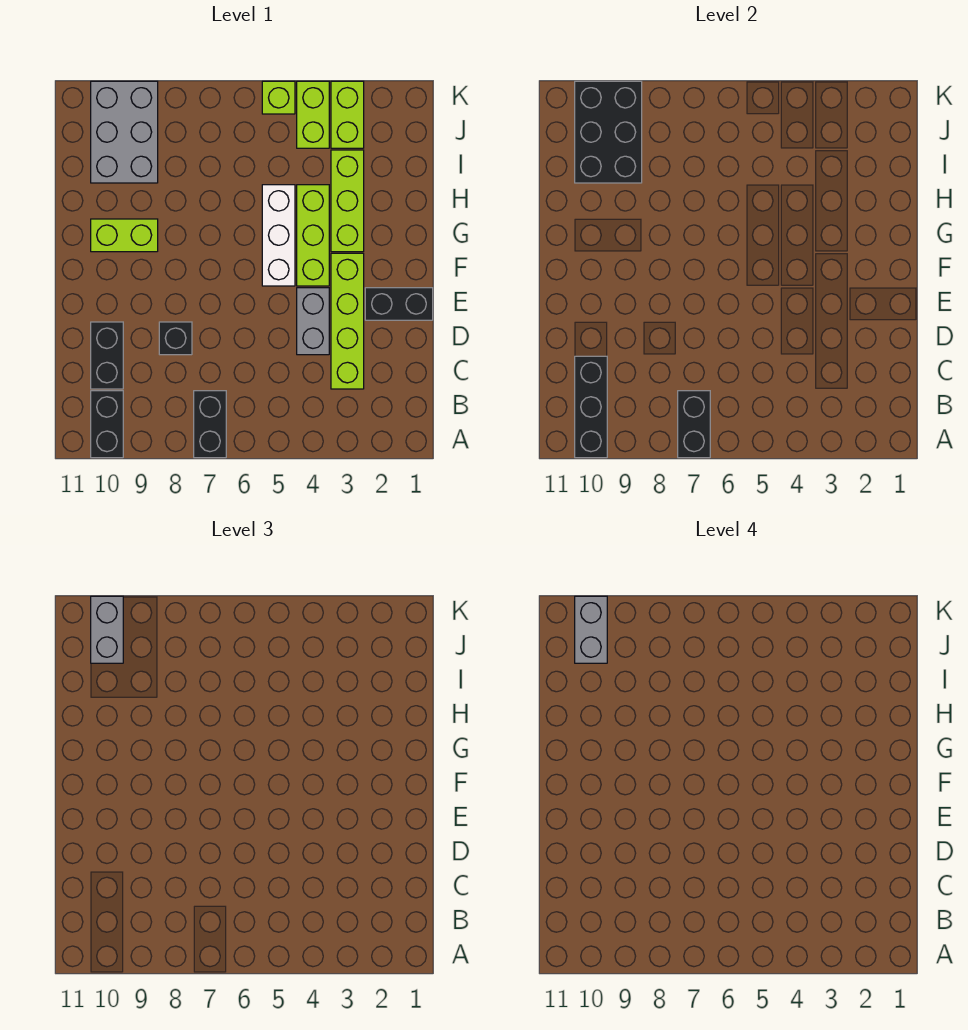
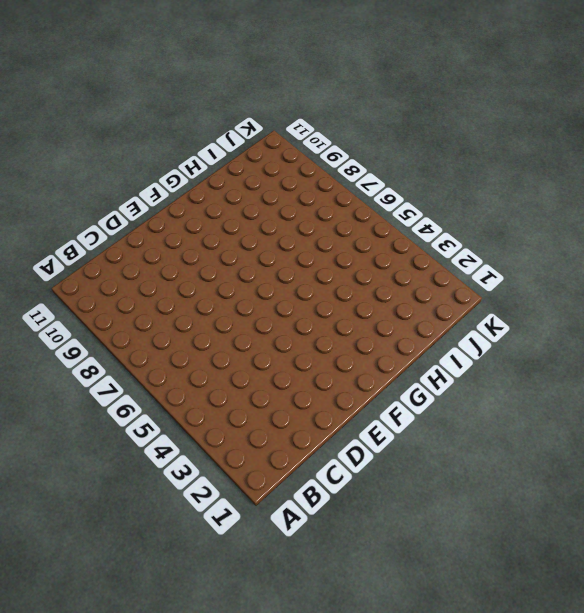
none -> black 1x2 brick [194,391,226,458]
none -> black 1x2 brick [91,391,123,458]
none -> lime 1x4 brick [331,253,364,389]

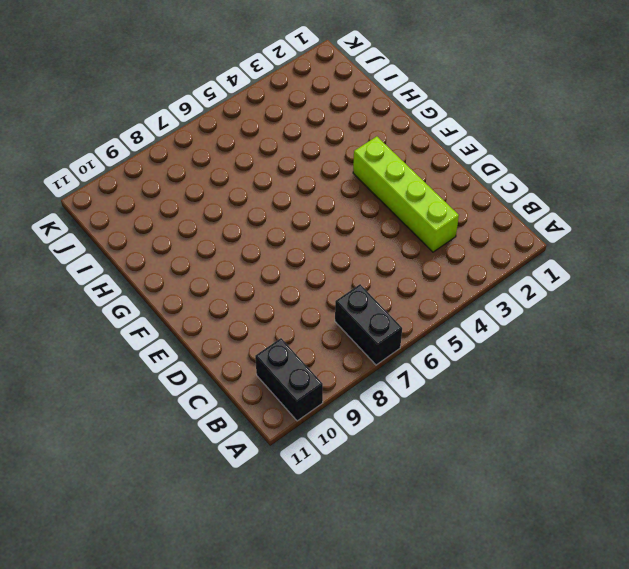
none -> black 1x2 brick [91,322,123,389]
none -> grey 1x2 brick [297,288,329,355]
none -> black 1x1 brick [159,322,192,355]

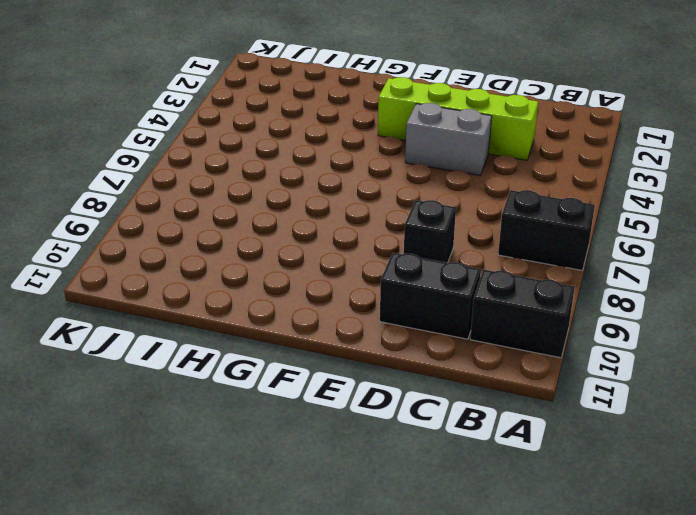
none -> black 1x2 brick [365,288,433,320]
none -> lime 1x3 brick [297,185,329,286]
none -> white 1x3 brick [262,185,295,286]

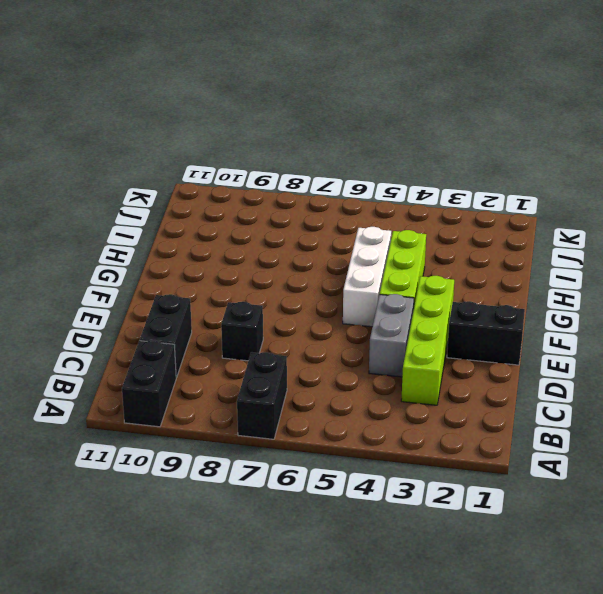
none -> lime 1x3 brick [331,150,364,252]
none -> lime 1x2 brick [91,219,158,252]
none -> grey 2x3 brick [91,81,158,183]

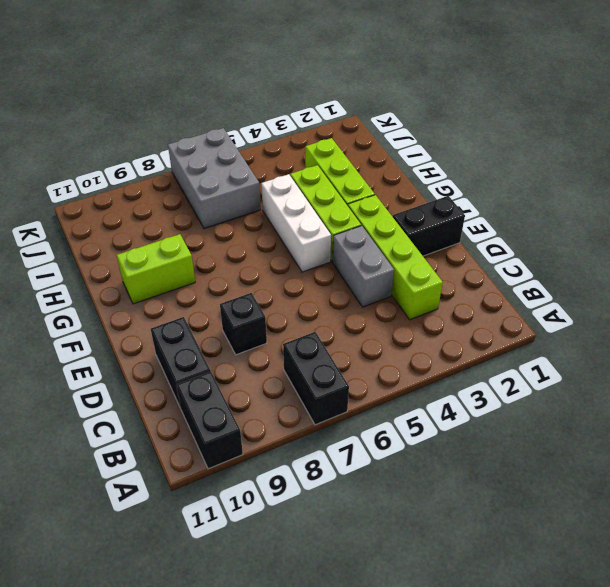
grey 2x3 brick [168,128,261,229] -> grey 2x3 brick moved to [91,81,158,183]
none -> lime 1x2 brick [331,81,364,148]
none -> lime 1x2 brick [297,81,329,148]
none -> lime 1x1 brick [262,81,295,114]

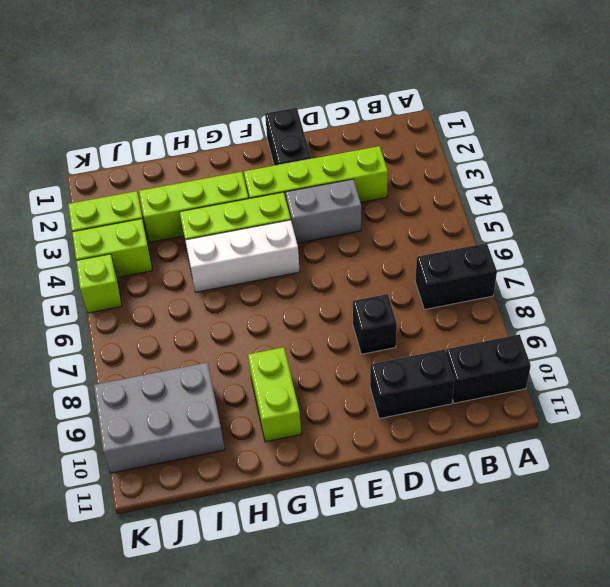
none -> black 1x2 brick [678,391,710,458]
none -> black 1x3 brick [575,356,607,458]
none -> black 2x3 brick [575,81,642,183]

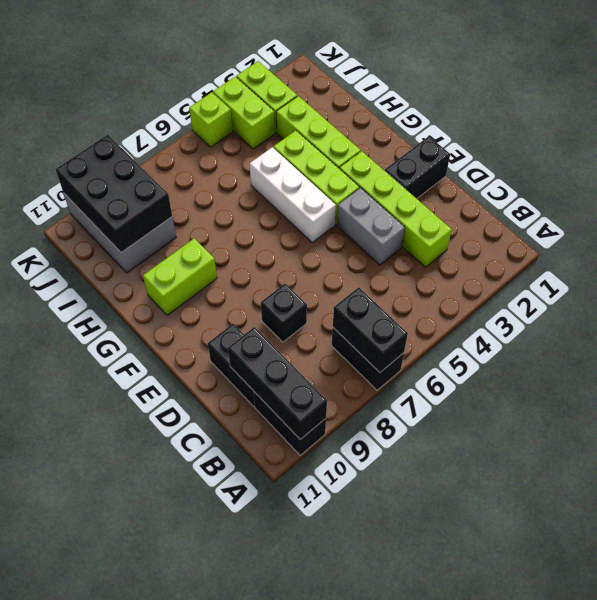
none -> grey 1x2 brick [91,596,123,663]
none -> grey 1x2 brick [575,596,607,663]

